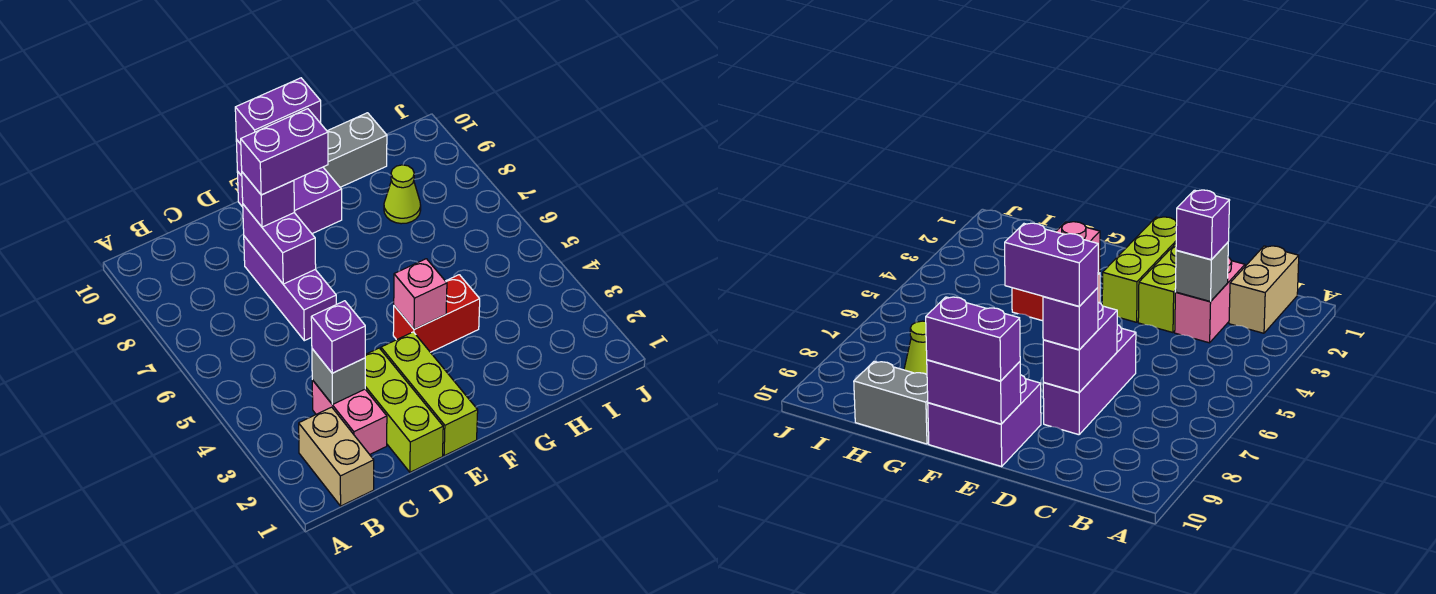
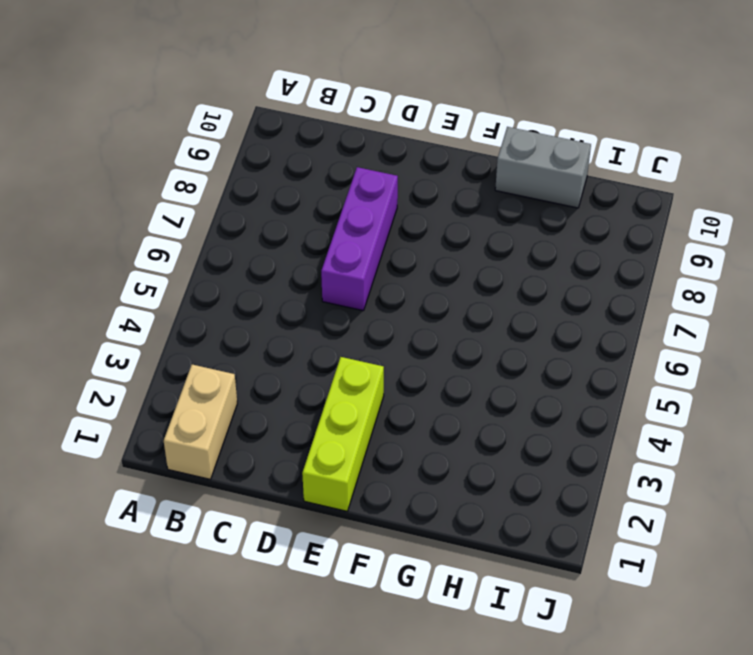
none -> pink 1x2 brick [312,380,387,454]
none -> lime 1x3 brick [365,348,443,472]
none -> purple 2x2 brick [237,167,342,234]

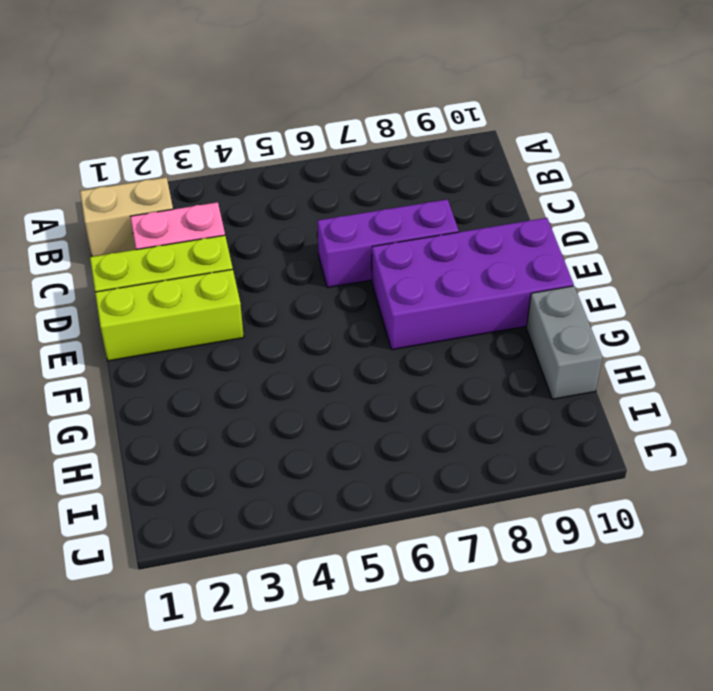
purple 2x4 brick [372,218,574,350] -> purple 2x2 brick [237,167,342,234]
none -> red 1x2 brick [393,275,480,352]
none -> lime 1x1 cone [384,165,421,224]
none -> grey 1x1 brick [312,349,365,404]

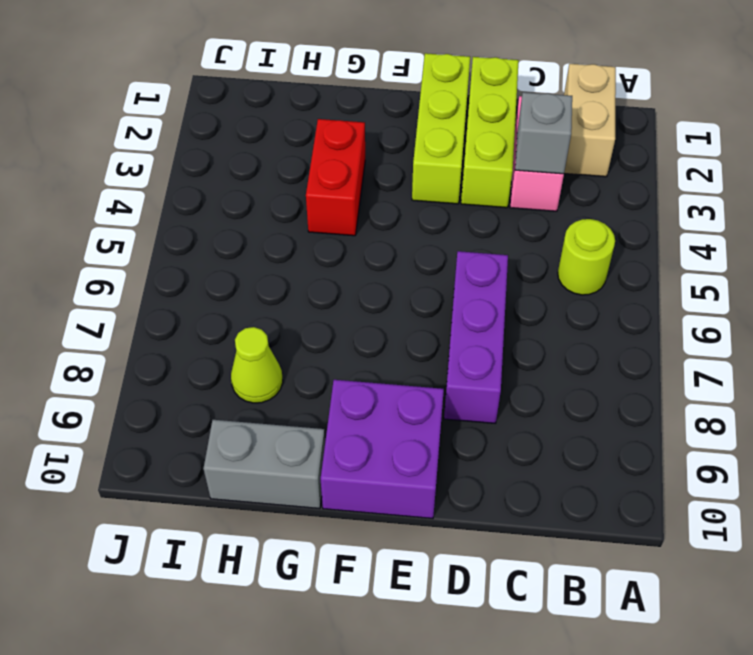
lime 1x1 round brick [558,219,615,295] -> none
red 1x2 brick [306,119,365,236] -> red 1x2 brick turned to [393,275,480,352]
none -> purple 1x2 brick [243,204,316,284]
none -> purple 1x2 brick [927,360,1021,424]
none -> pink 1x1 brick [394,259,447,329]

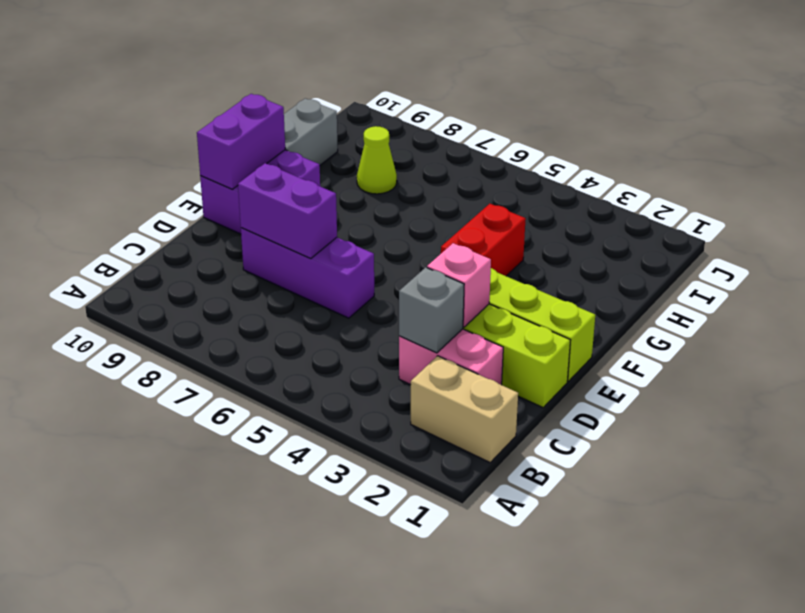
pink 1x1 brick [427,243,491,327] -> pink 1x1 brick moved to [394,259,447,329]
none -> purple 1x1 brick [311,301,365,373]
none -> purple 1x1 brick [242,172,294,227]
none -> purple 1x2 brick [235,78,321,144]

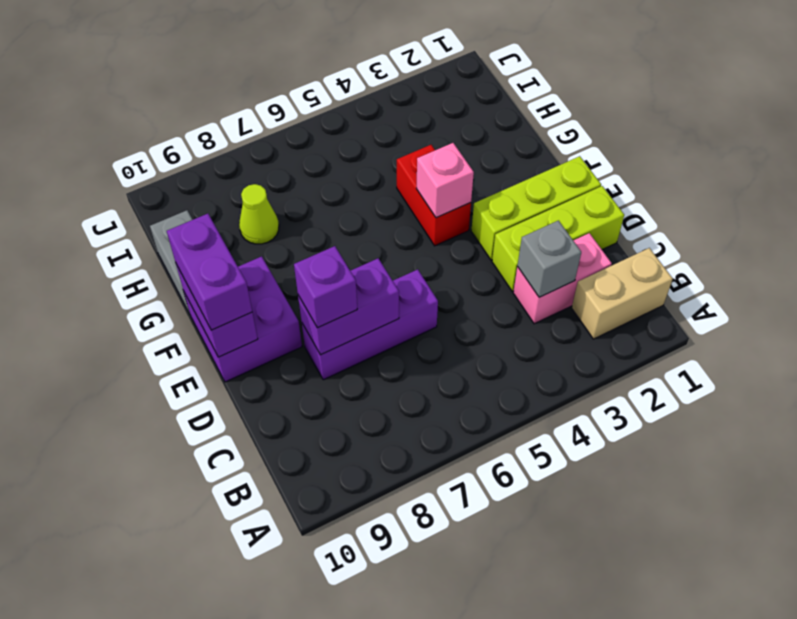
none -> purple 1x1 brick [311,301,365,373]
none -> purple 1x2 brick [241,109,328,195]

